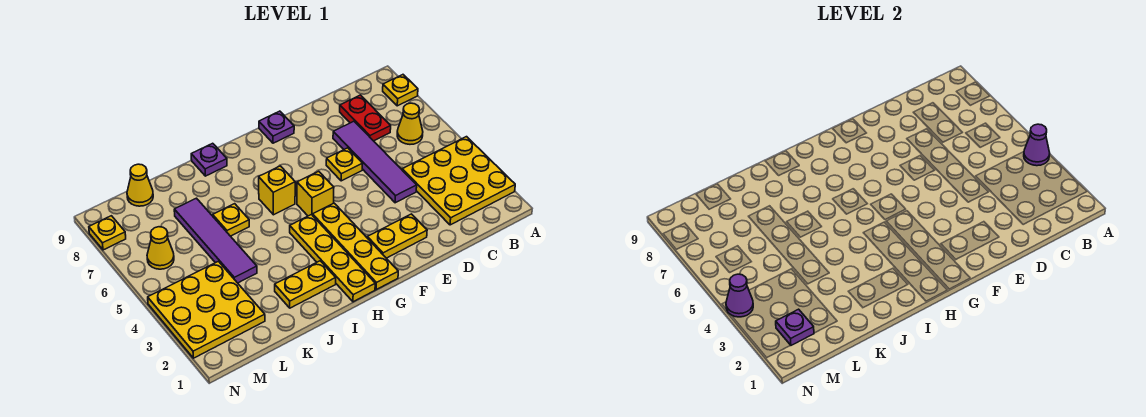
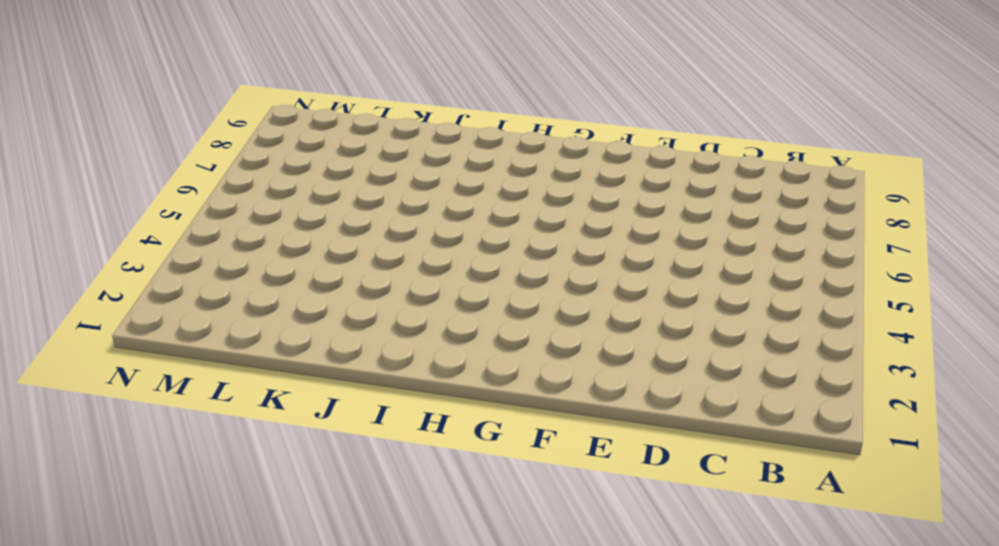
none -> yellow 3x3 plate [402,137,515,225]
none -> yellow 1x1 plate [383,75,418,106]
none -> yellow 1x1 cone [397,103,423,144]

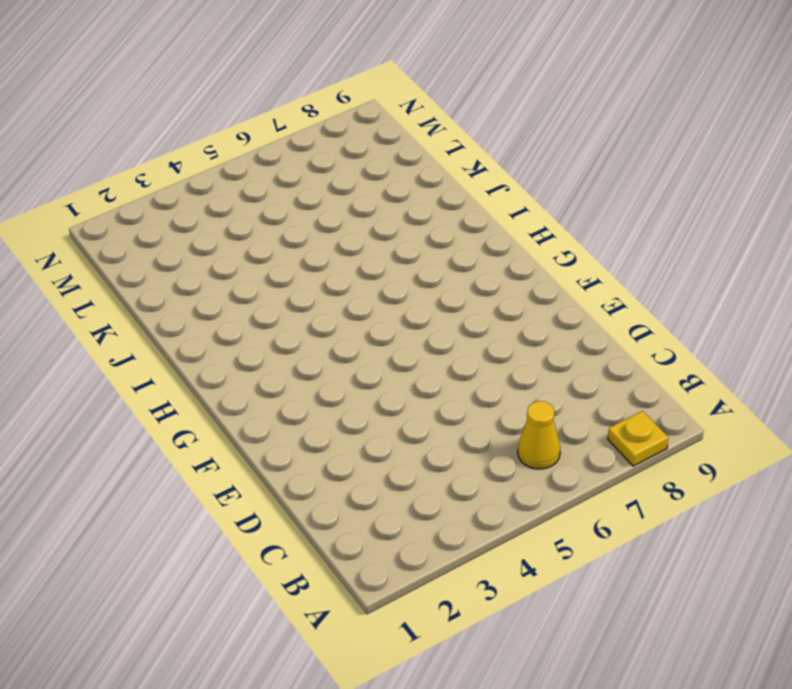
none -> yellow 3x3 plate [402,137,515,225]
none -> red 1x2 plate [340,95,391,141]
none -> purple 1x4 tile [333,121,417,203]

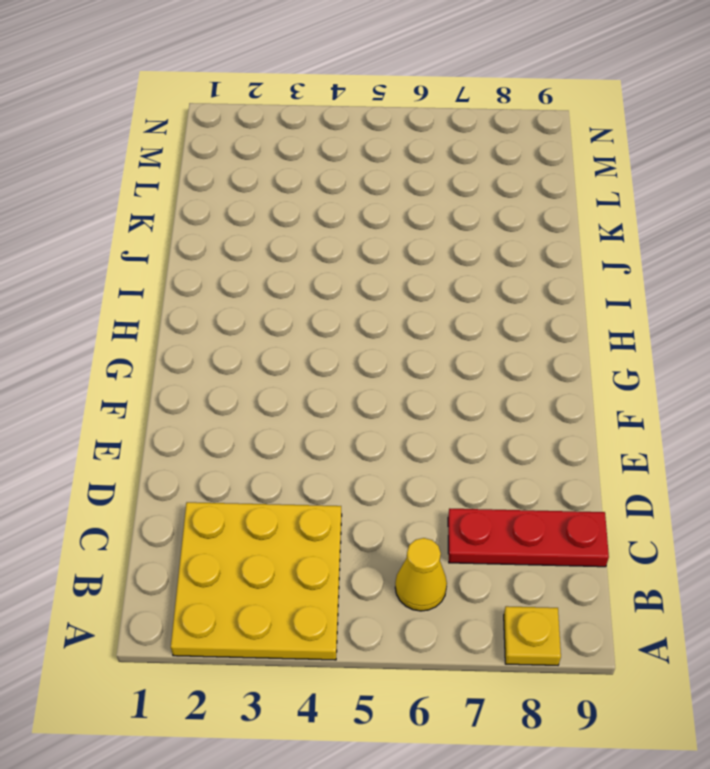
red 1x3 plate [448,509,609,567] -> red 1x2 plate [340,95,391,141]
none -> purple 1x4 tile [333,121,417,203]
none -> yellow 1x2 plate [367,214,427,258]
none -> yellow 1x1 plate [326,148,363,181]

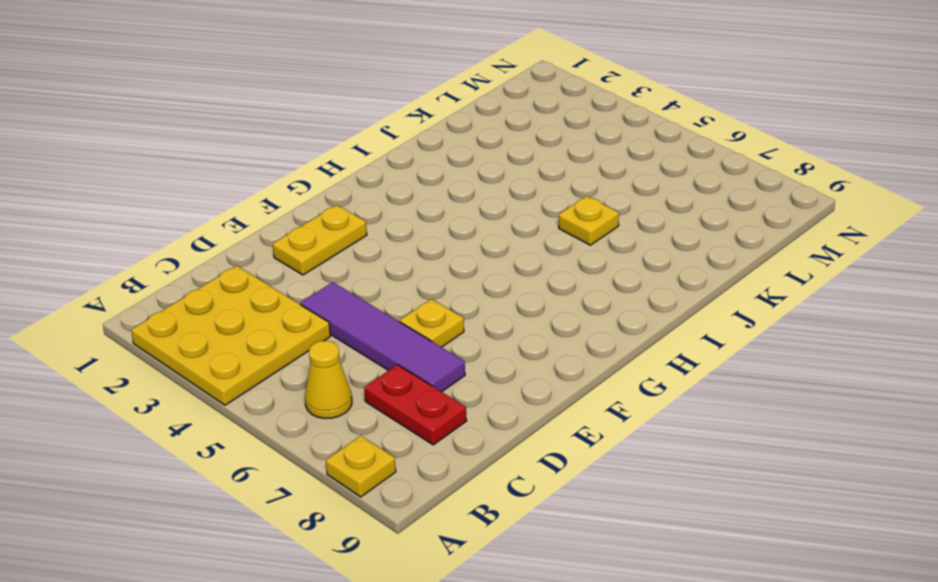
none -> purple 1x1 plate [259,111,294,143]
none -> yellow 1x4 plate [313,203,398,290]
none -> yellow 1x1 brick [297,171,334,216]

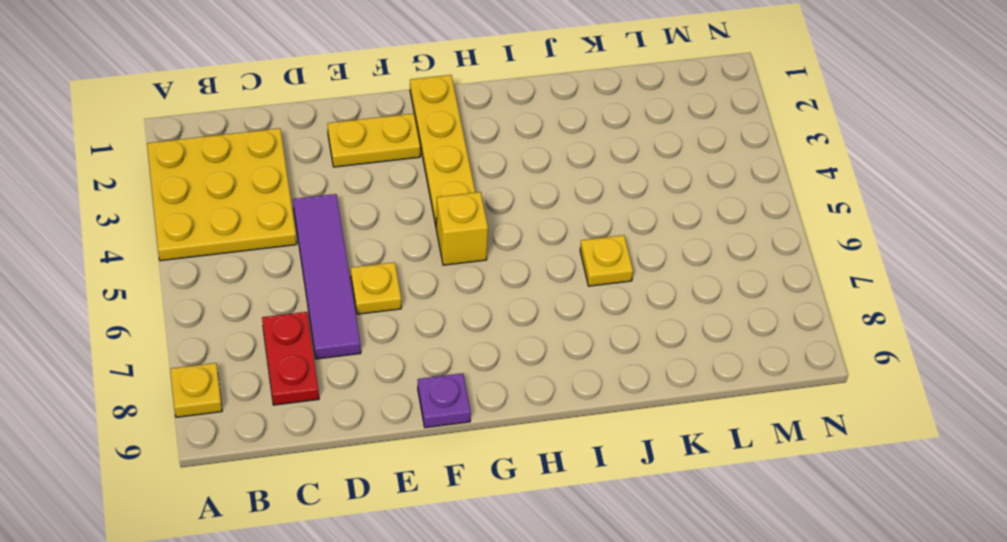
none -> yellow 1x1 cone [397,103,423,144]
none -> yellow 1x4 plate [290,215,375,302]
none -> yellow 1x1 brick [259,166,295,215]

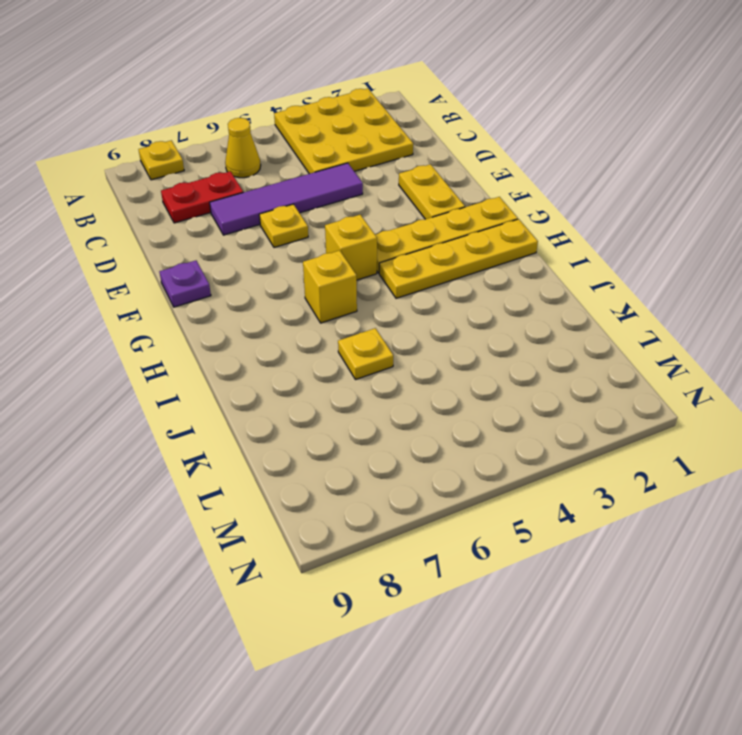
none -> yellow 1x2 plate [275,261,336,308]
none -> purple 1x1 plate [191,143,227,176]
none -> purple 1x4 tile [174,198,257,283]

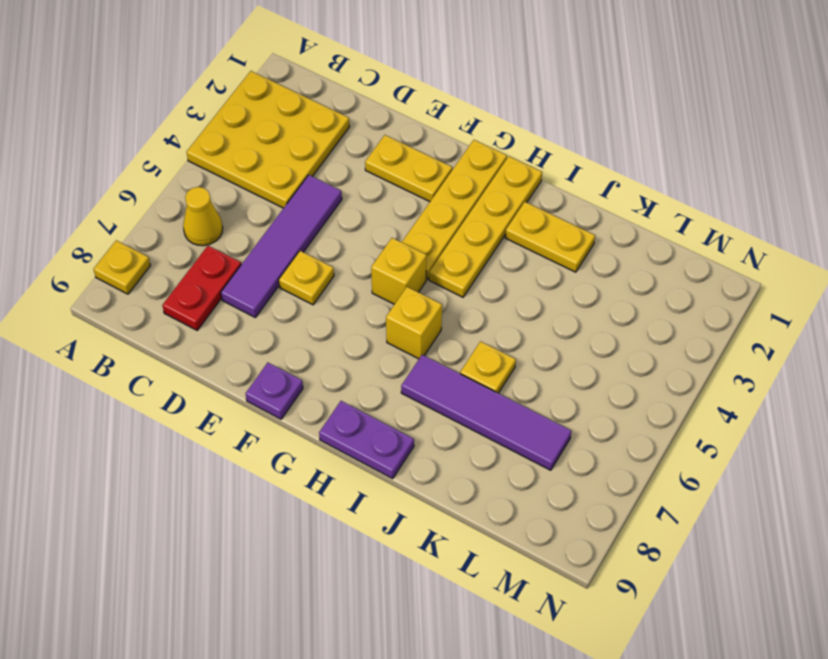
purple 1x2 plate [319,401,414,478] -> purple 1x1 plate [191,143,227,176]
purple 1x4 tile [401,355,571,470] -> purple 1x4 tile turned to [174,198,257,283]
none -> yellow 3x3 plate [148,261,265,358]
none -> yellow 1x1 cone [127,164,153,206]
none -> yellow 1x1 cone [147,227,174,269]

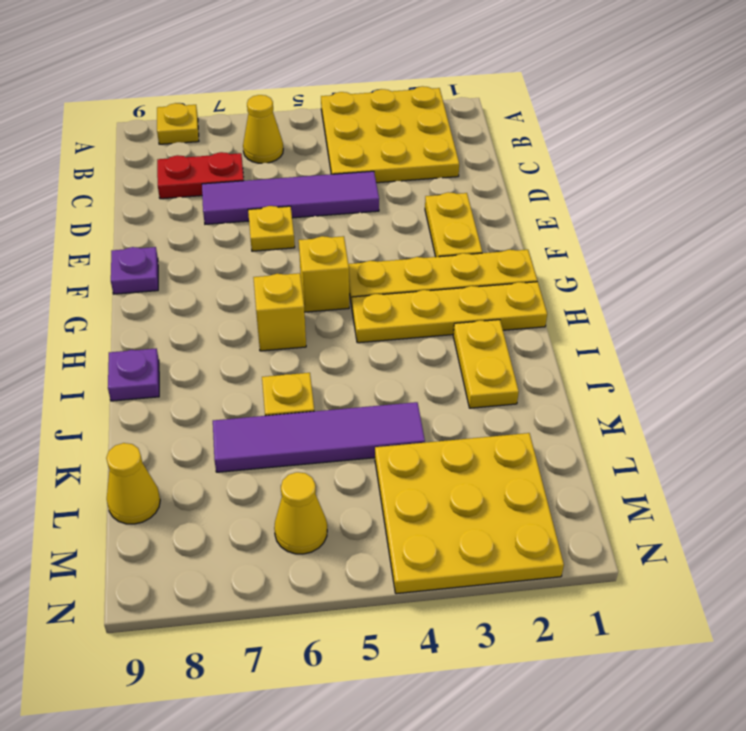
none -> yellow 1x1 plate [89,216,126,250]
none -> purple 1x1 cone [1024,124,1050,166]
none -> purple 1x1 plate [776,309,814,345]

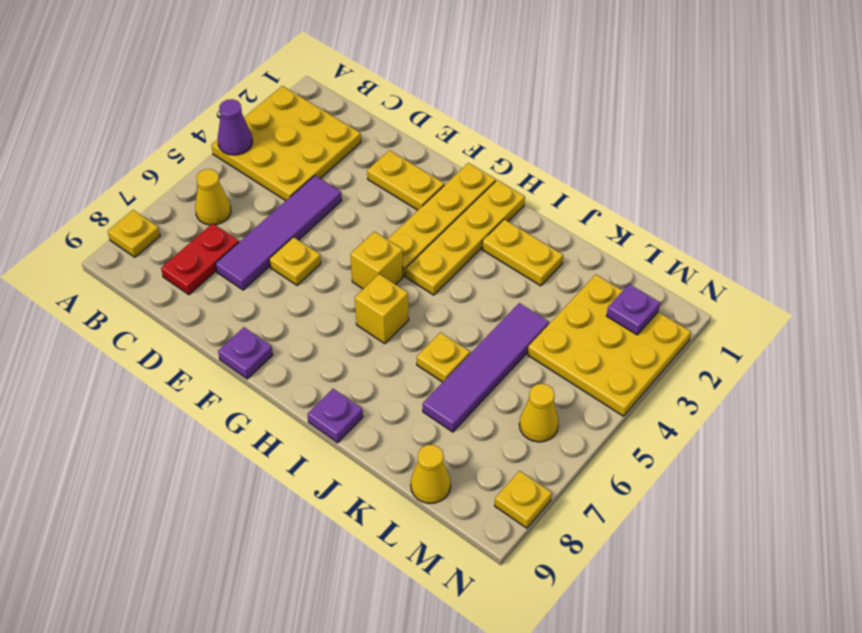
none -> purple 1x1 cone [726,274,753,317]

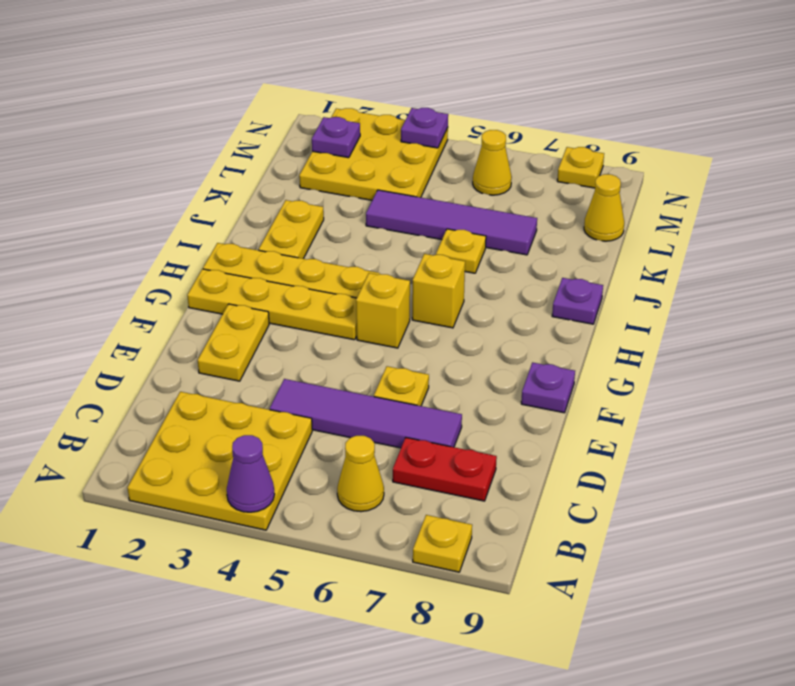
purple 1x1 plate [401,108,448,148] -> purple 1x1 cone [726,274,753,317]

